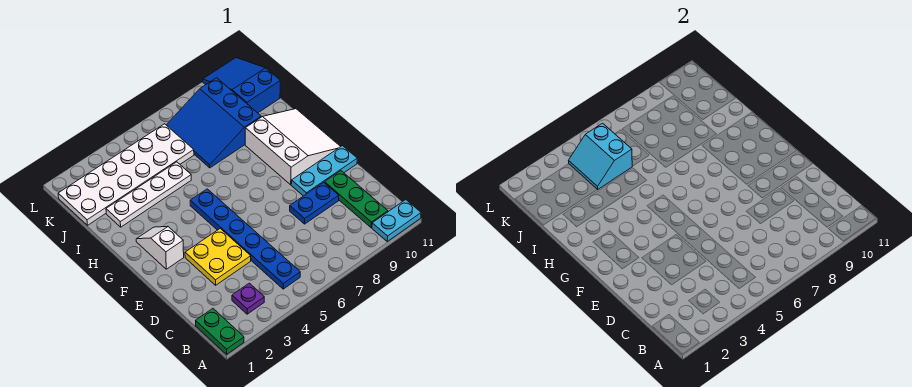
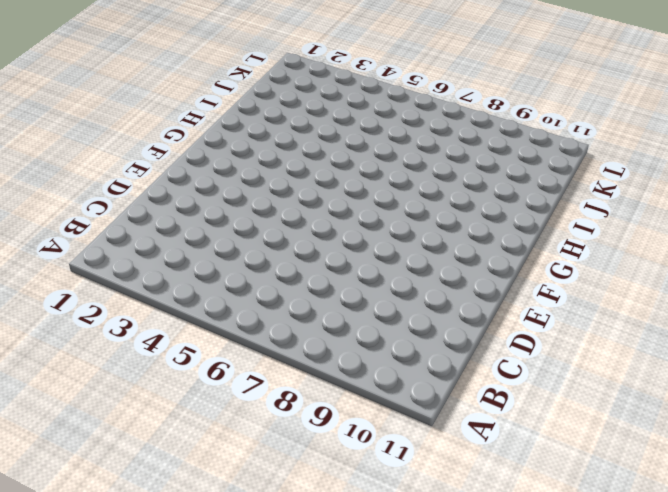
none -> green 1x2 plate [196,309,244,354]
none -> cyan 1x2 plate [372,200,421,241]
none -> purple 1x1 plate [232,283,264,314]

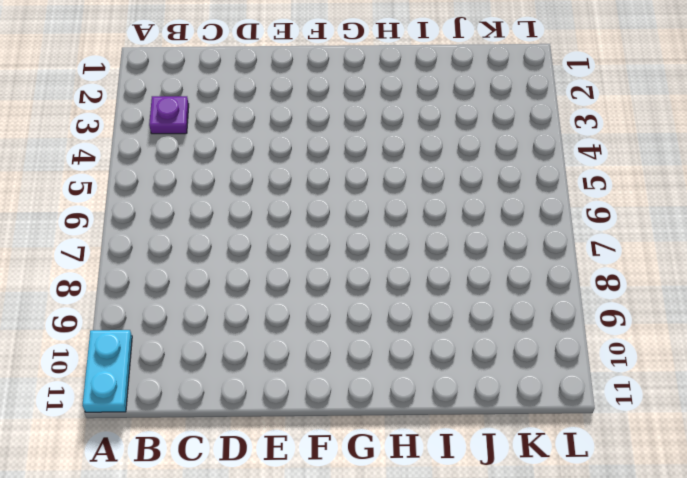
none -> green 1x2 plate [196,309,244,354]
none -> blue 1x6 plate [190,189,300,289]
none -> green 1x3 plate [325,171,388,228]

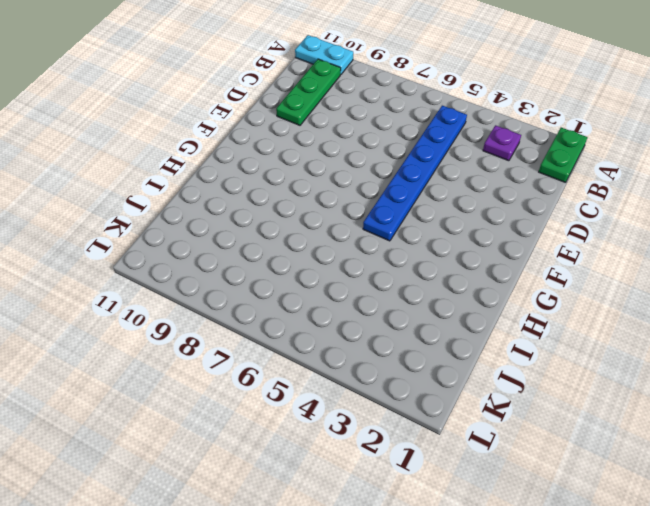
none -> yellow 2x2 plate [185,229,251,285]
none -> blue 1x2 plate [290,182,339,224]
none -> cyan 1x3 plate [291,146,357,196]

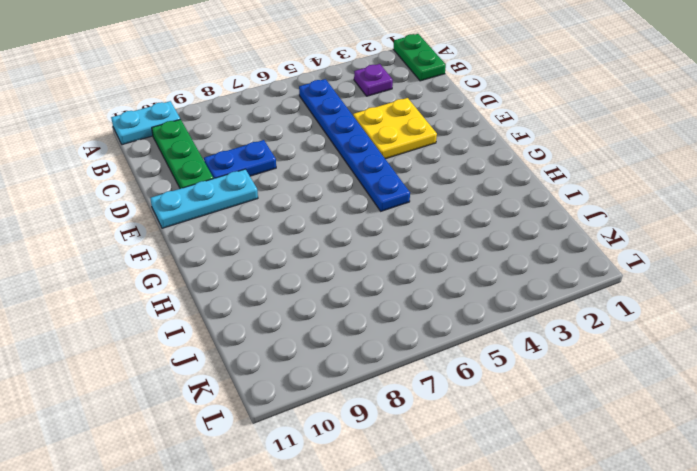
none -> white 1x2 slope [136,226,184,269]
none -> white 3x3 slope [245,109,341,185]
none -> white 1x4 plate [106,162,191,227]

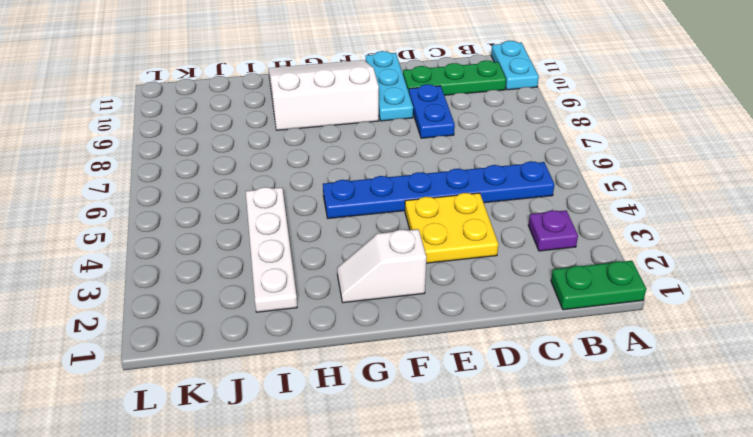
none -> blue 3x3 slope [167,78,261,168]
none -> white 2x6 plate [58,124,194,225]
none -> blue 2x3 slope [203,58,280,113]

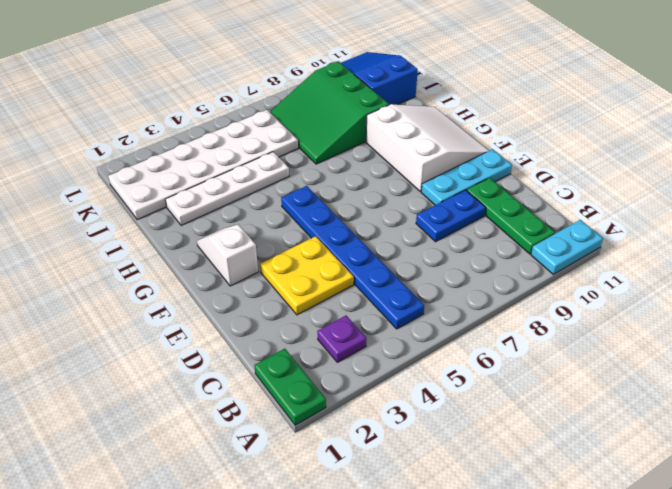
green 3x3 slope [270,61,389,164] -> blue 3x3 slope [167,78,261,168]
none -> cyan 2x2 slope [569,123,632,190]

